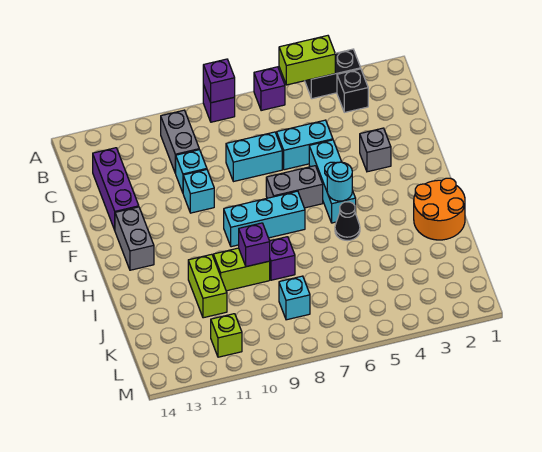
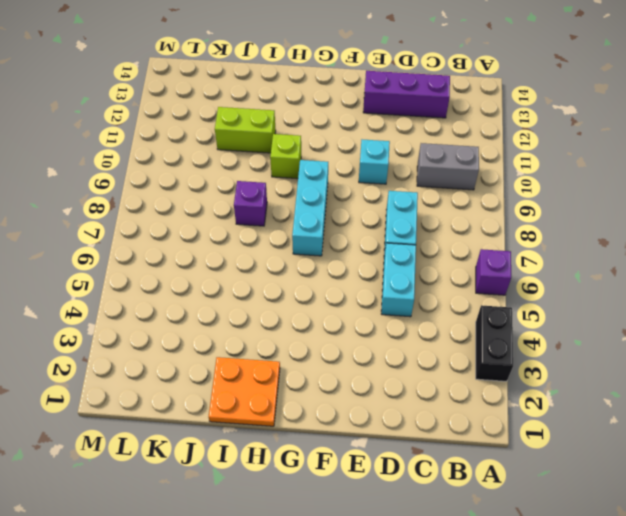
orange 2x2 plate [209,357,280,426] -> orange 2x2 round brick [414,178,465,240]
lime 1x1 brick [270,134,301,179] -> lime 1x1 brick moved to [211,314,242,357]
none -> purple 1x1 brick [203,85,235,122]
none -> black 1x1 brick [337,69,368,112]
none -> cyan 1x1 brick [175,150,207,193]

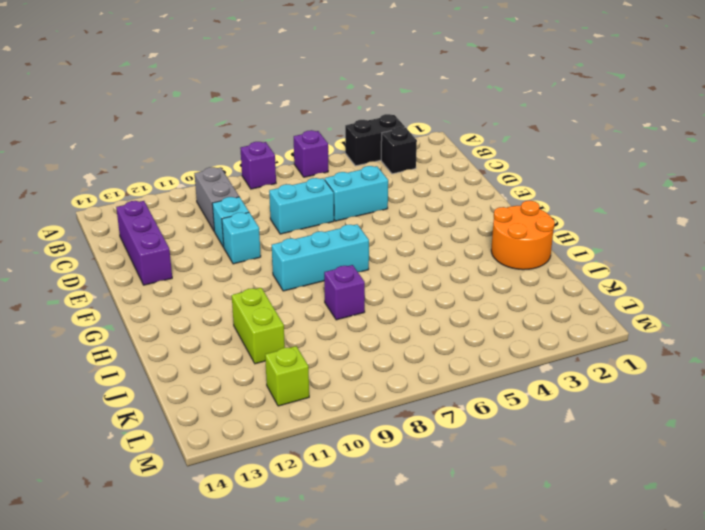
none -> grey 1x1 brick [360,128,391,172]
none -> cyan 1x3 brick [309,140,356,223]
none -> grey 1x2 brick [266,166,323,208]

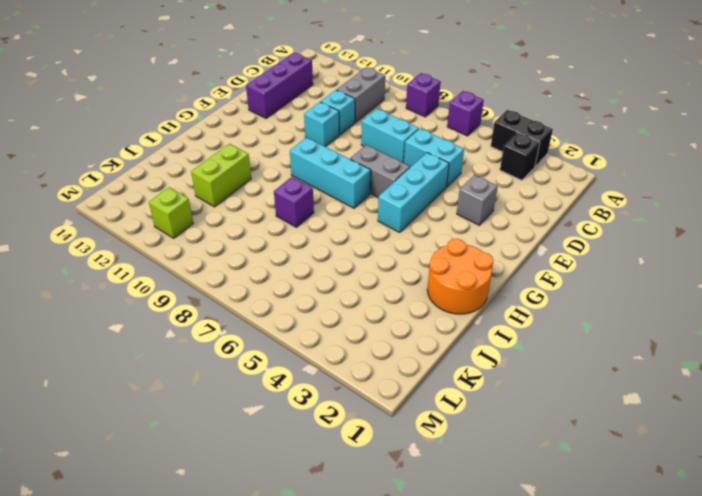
none -> grey 1x2 brick [115,207,154,270]
none -> black 1x1 cone [335,202,360,241]
none -> lime 1x2 brick [213,248,270,291]

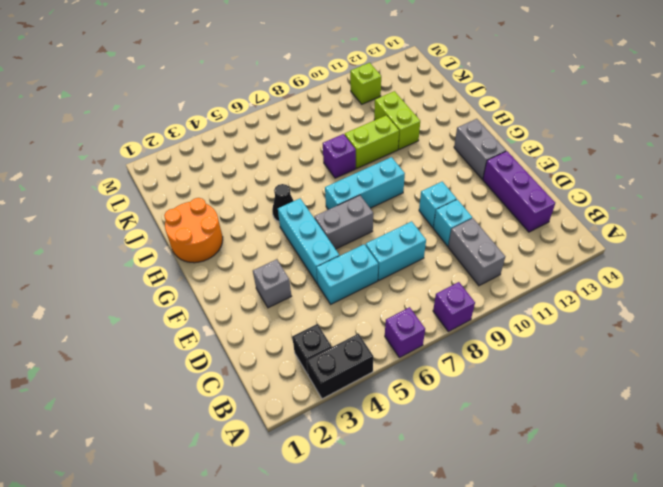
none -> cyan 1x1 brick [279,276,310,320]
none -> lime 1x2 brick [279,36,335,85]
none -> purple 1x1 brick [203,59,235,103]

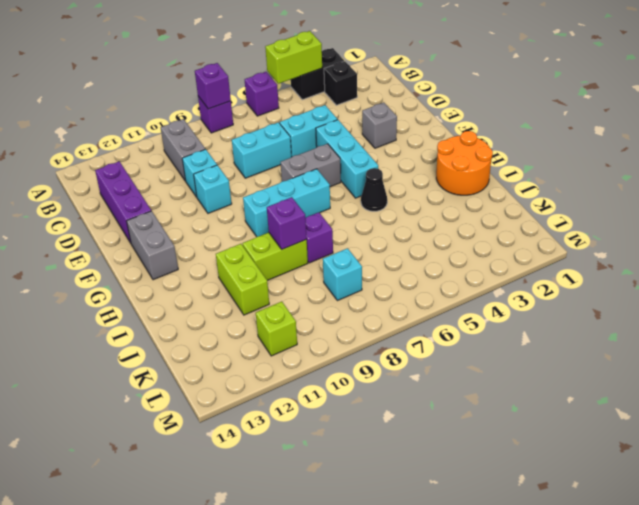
none -> cyan 1x1 round brick [327,162,352,201]

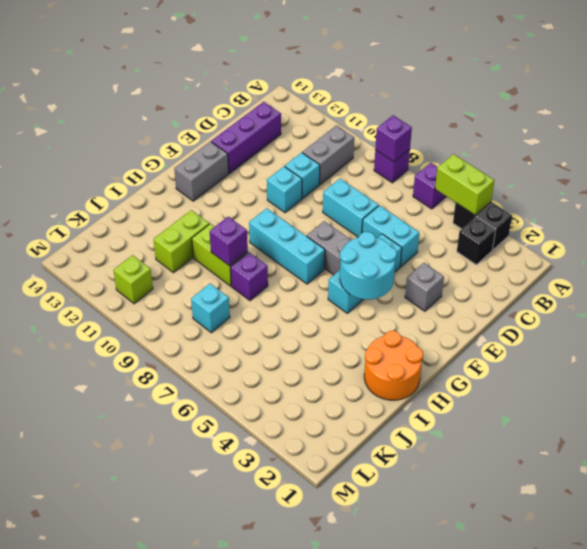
cyan 2x2 round brick [340,232,397,300] -> cyan 1x1 round brick [327,162,352,201]
none -> black 1x1 cone [335,202,360,241]

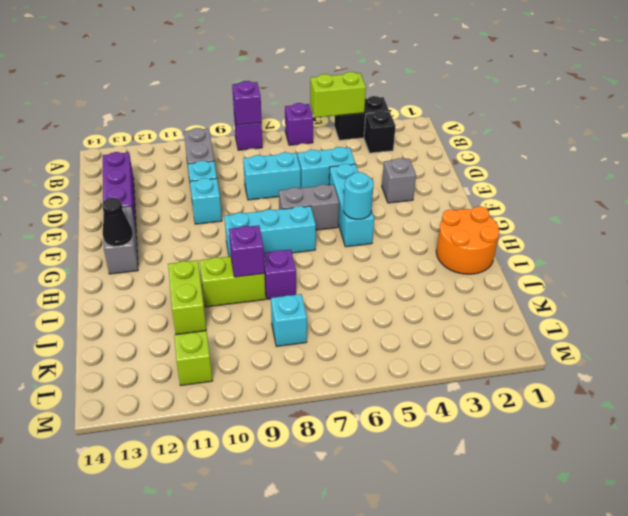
black 1x1 cone [102,198,133,246] -> black 1x1 cone moved to [335,202,360,241]

